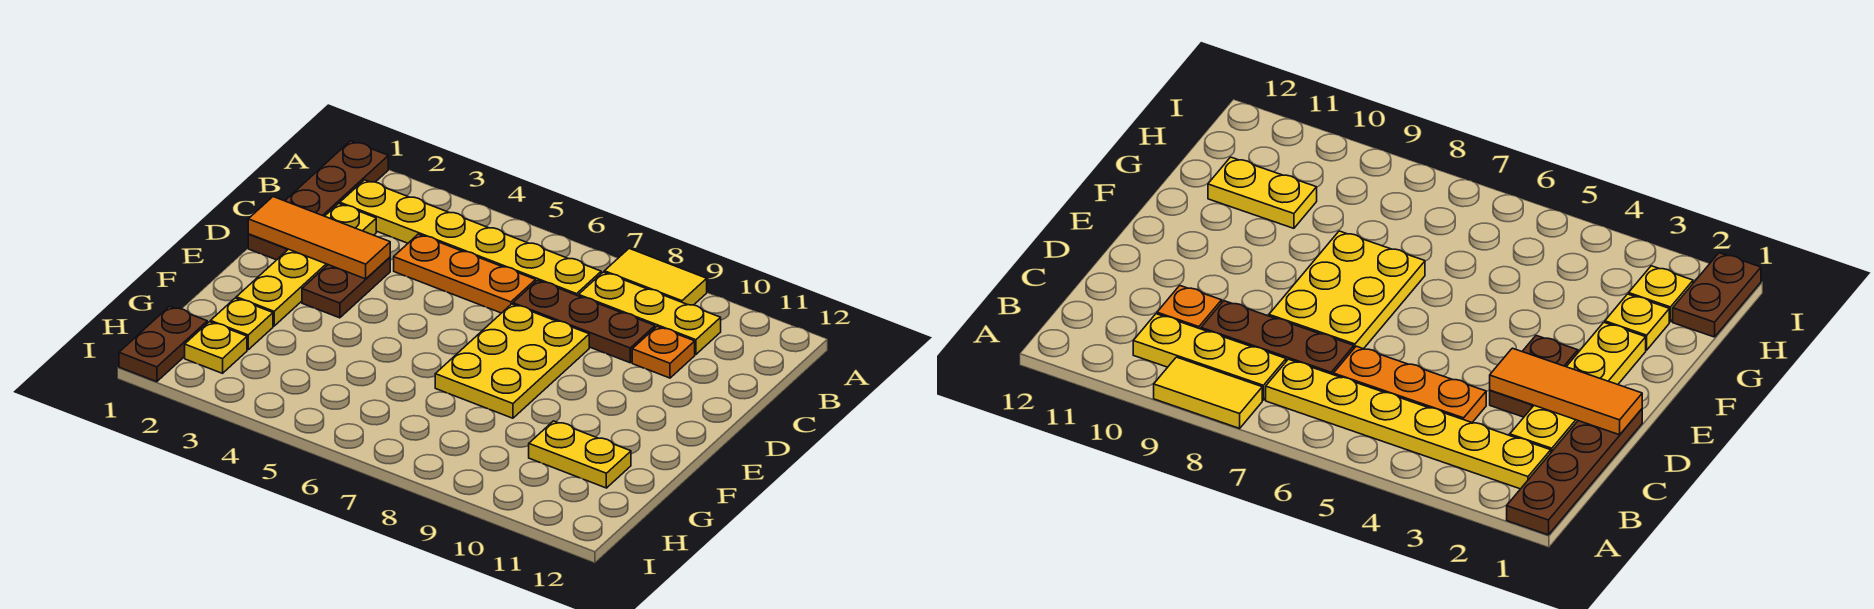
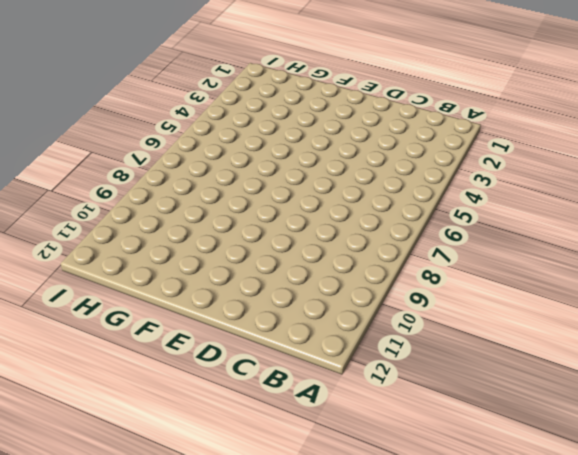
none -> brown 1x4 plate [248,141,388,260]
none -> yellow 1x2 tile [604,249,707,305]
none -> yellow 1x6 plate [340,180,601,296]

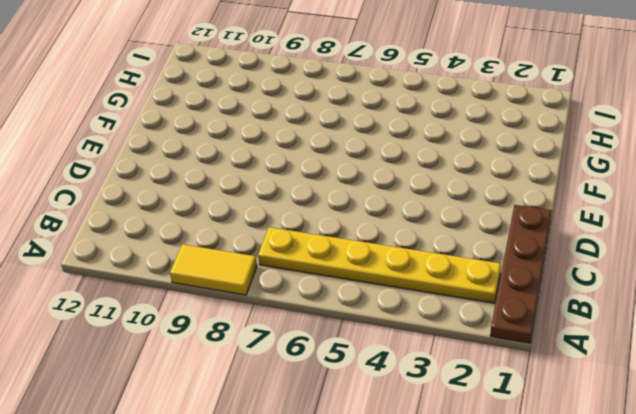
none -> yellow 1x3 plate [579,272,721,354]
none -> yellow 1x4 plate [236,204,376,326]
none -> orange 1x3 plate [394,234,536,313]

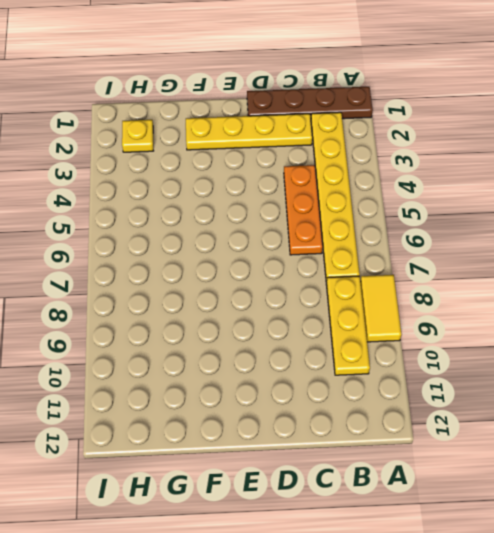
none -> brown 1x3 plate [513,280,655,363]
none -> orange 1x1 plate [632,327,695,378]
none -> brown 1x2 plate [302,257,390,318]

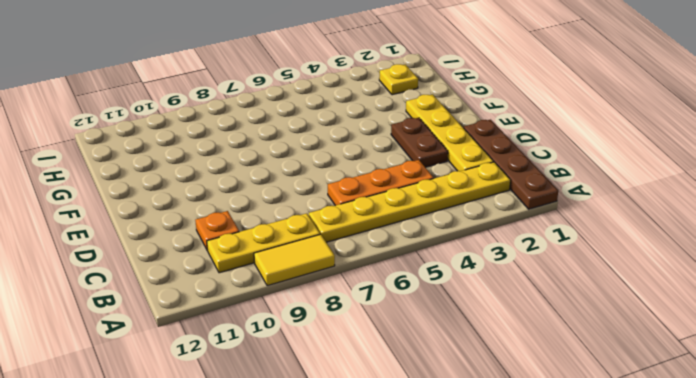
none -> brown 1x3 plate [513,280,655,363]
none -> yellow 2x3 plate [435,304,589,418]
none -> yellow 1x1 plate [211,298,273,350]

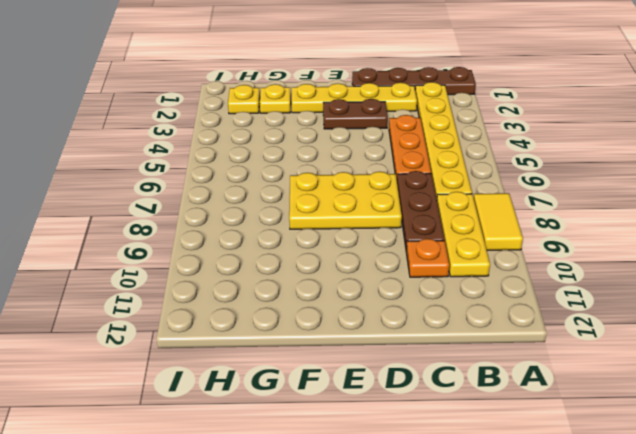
none -> yellow 1x2 plate [529,421,631,488]
none -> brown 1x2 plate [119,306,207,382]
none -> orange 1x3 tile [248,197,390,279]

